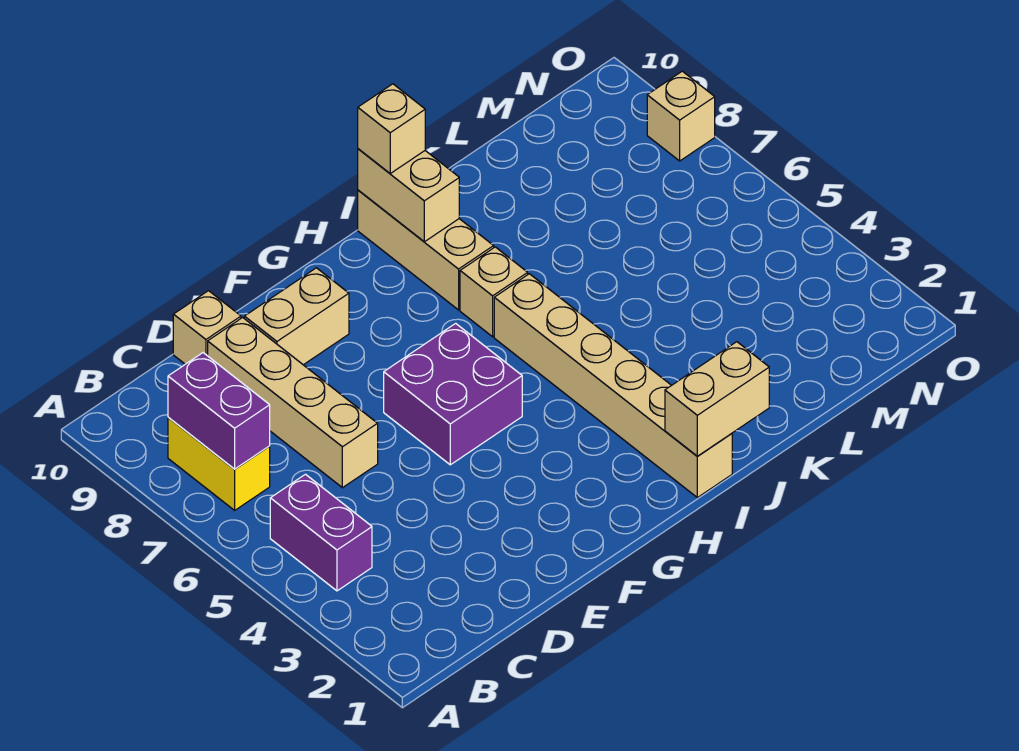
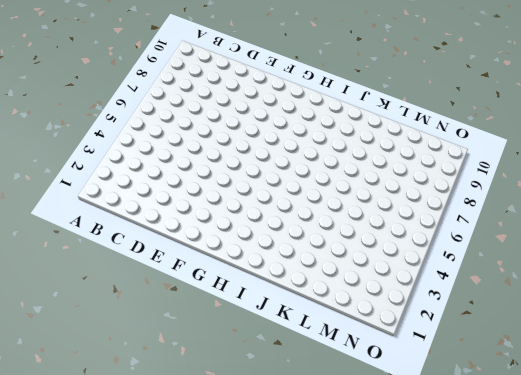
none -> purple 1x2 brick [270,474,372,591]
none -> yellow 1x2 brick [168,417,270,510]
none -> tan 1x4 brick [208,317,378,488]

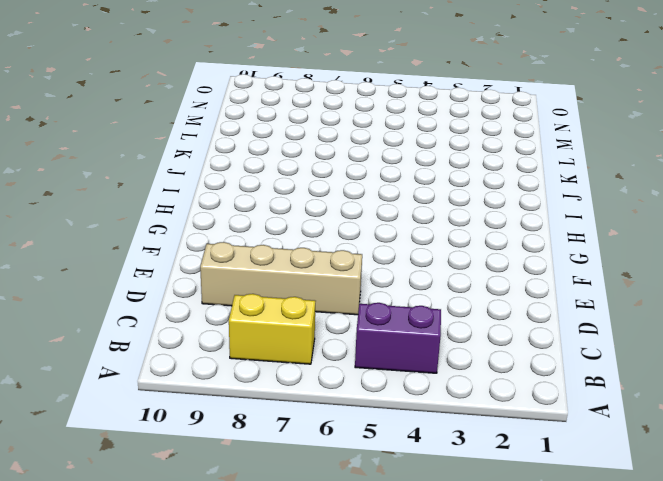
none -> tan 1x1 brick [173,291,241,364]
none -> tan 1x2 brick [244,268,349,365]
none -> purple 2x2 brick [384,323,522,465]

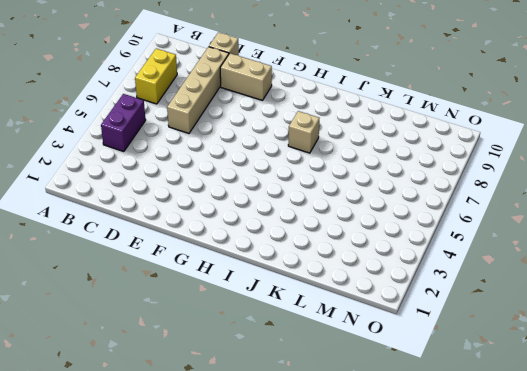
none -> purple 2x2 brick [384,323,522,465]
none -> tan 1x6 brick [494,274,732,498]
none -> tan 1x3 brick [358,190,494,310]

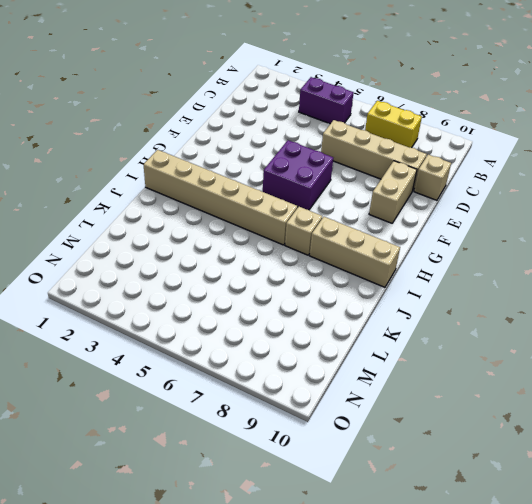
none -> tan 1x1 brick [647,71,715,161]
none -> purple 1x2 brick [168,353,270,469]
none -> tan 1x2 brick [665,342,769,456]

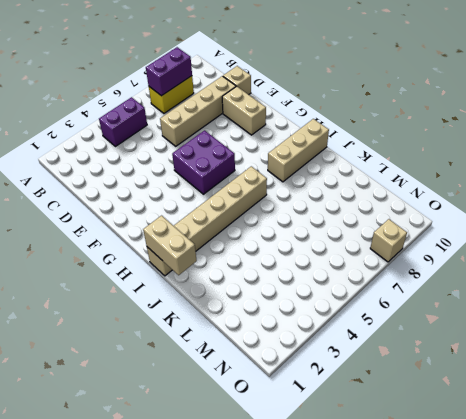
none -> tan 1x1 brick [460,247,528,337]
none -> tan 1x2 brick [358,149,459,242]
none -> tan 1x1 brick [358,84,425,173]

